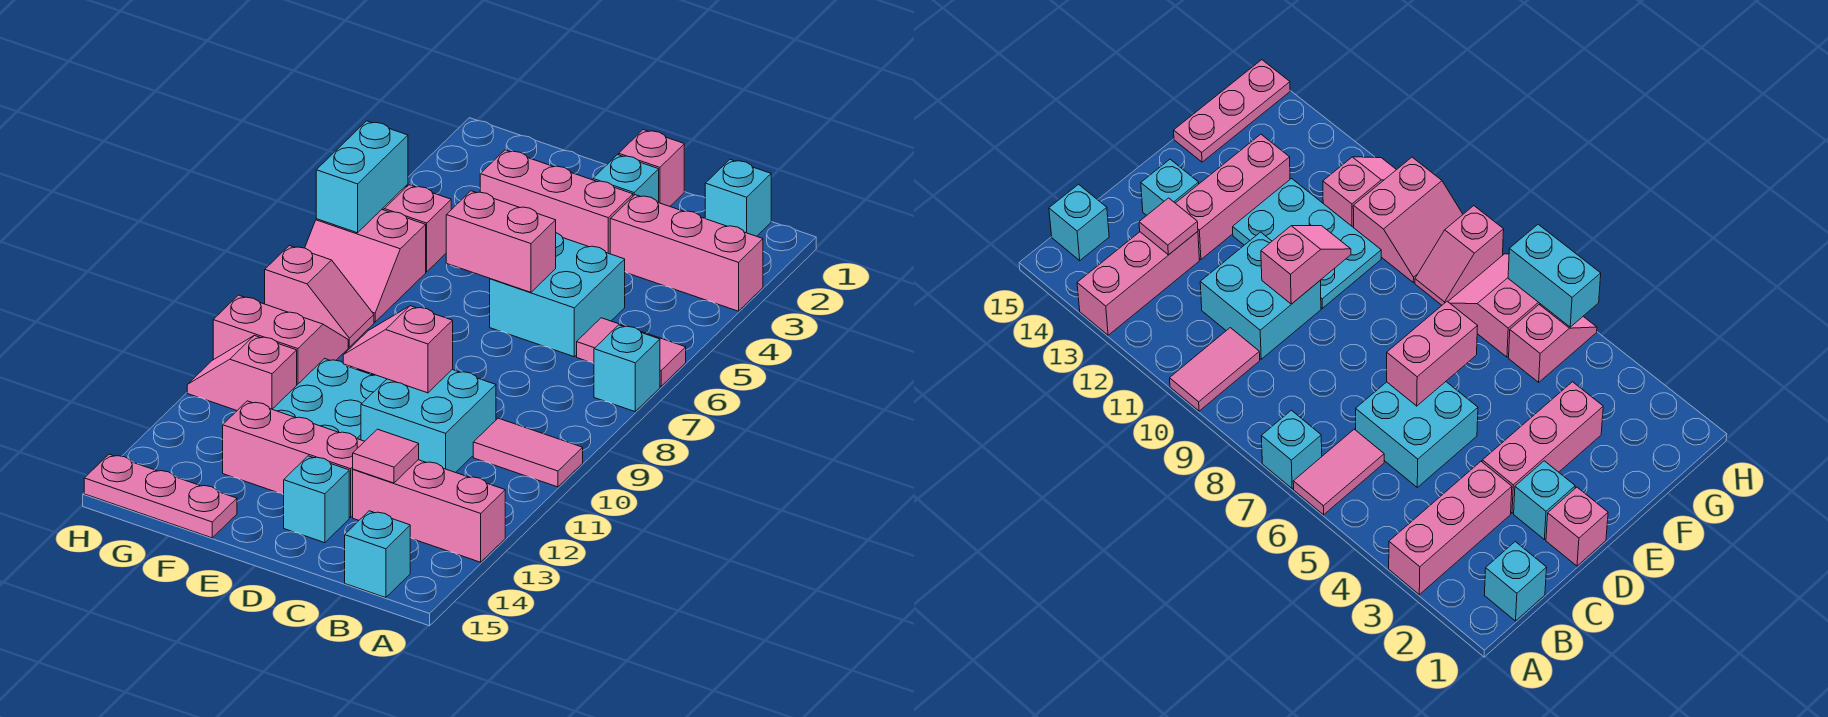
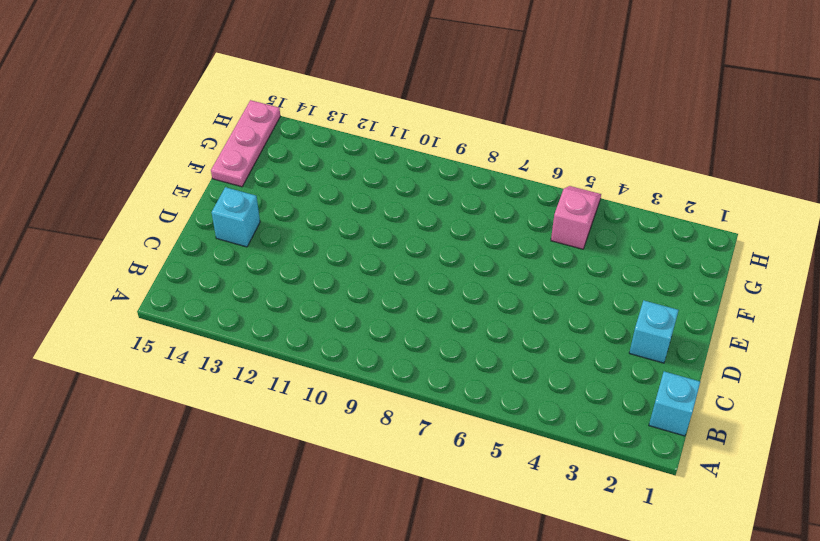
none -> pink 1x3 brick [610,195,763,311]
none -> pink 1x2 tile [577,318,686,386]
none -> cyan 1x1 brick [594,325,660,411]

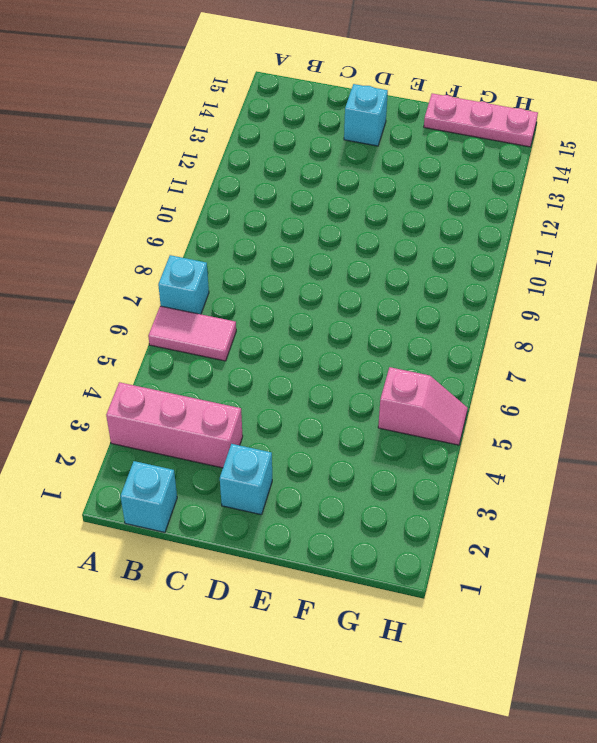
none -> pink 1x2 tile [473,418,583,487]
none -> pink 1x3 brick [353,460,505,562]
none -> cyan 1x1 brick [345,511,410,598]

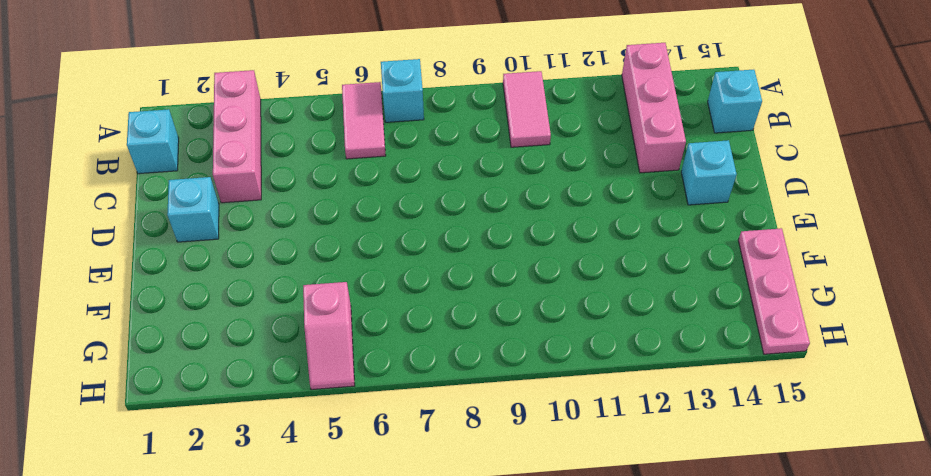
none -> cyan 2x2 brick [490,233,625,357]
none -> cyan 2x2 brick [361,370,496,473]
none -> pink 1x1 brick [619,130,684,206]

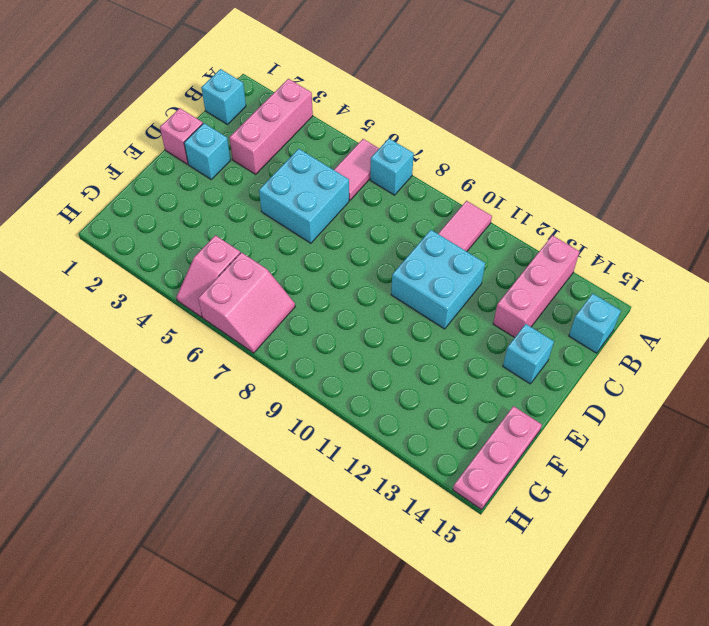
none -> pink 1x3 brick [480,150,633,254]
none -> pink 1x3 brick [223,401,365,518]
none -> cyan 2x3 plate [272,359,387,440]

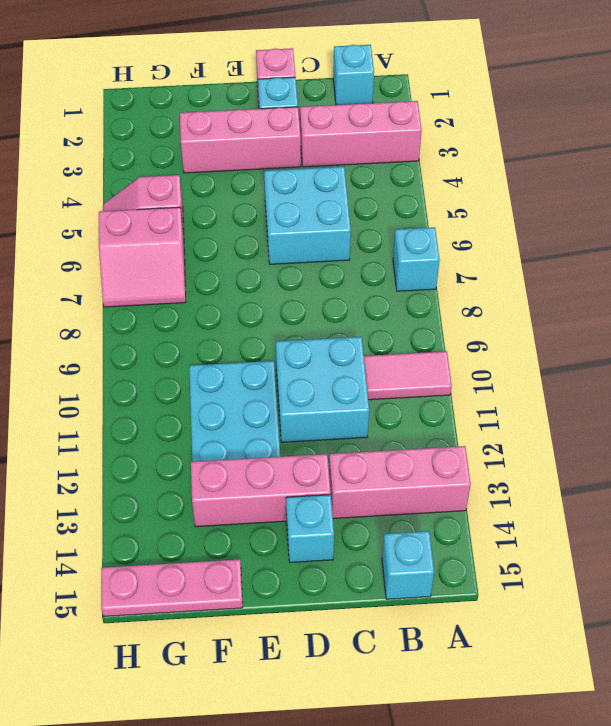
none -> pink 1x2 tile [577,318,686,386]
none -> pink 1x2 slope [265,246,374,347]
none -> pink 2x2 slope [213,295,348,385]

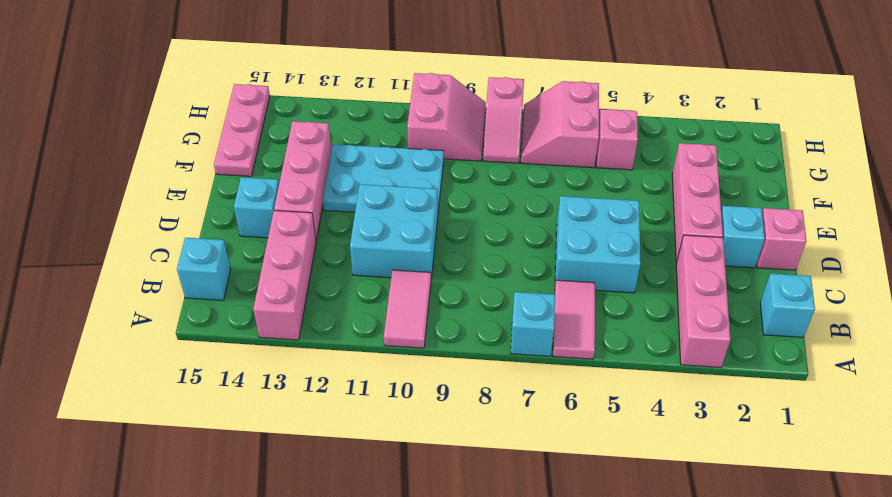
none -> pink 1x2 slope [187,335,297,410]
none -> pink 1x1 tile [353,429,419,483]
none -> pink 1x2 brick [446,191,556,292]

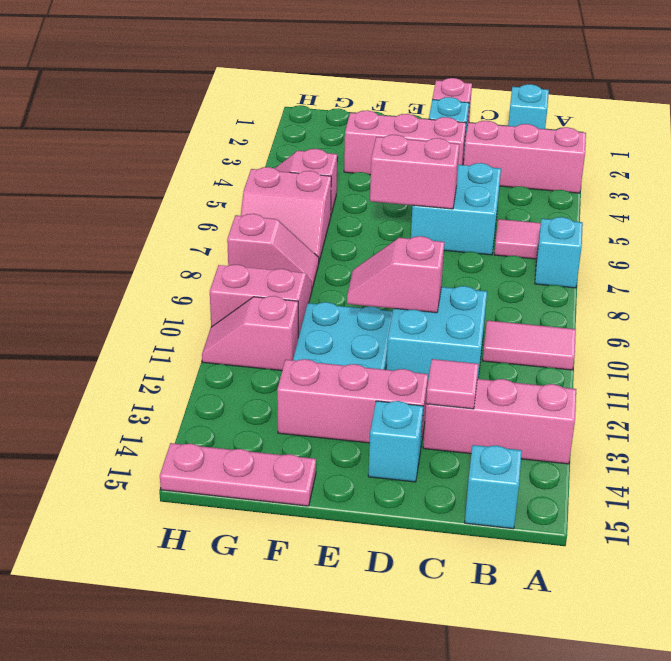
none -> cyan 1x2 brick [316,121,408,233]

